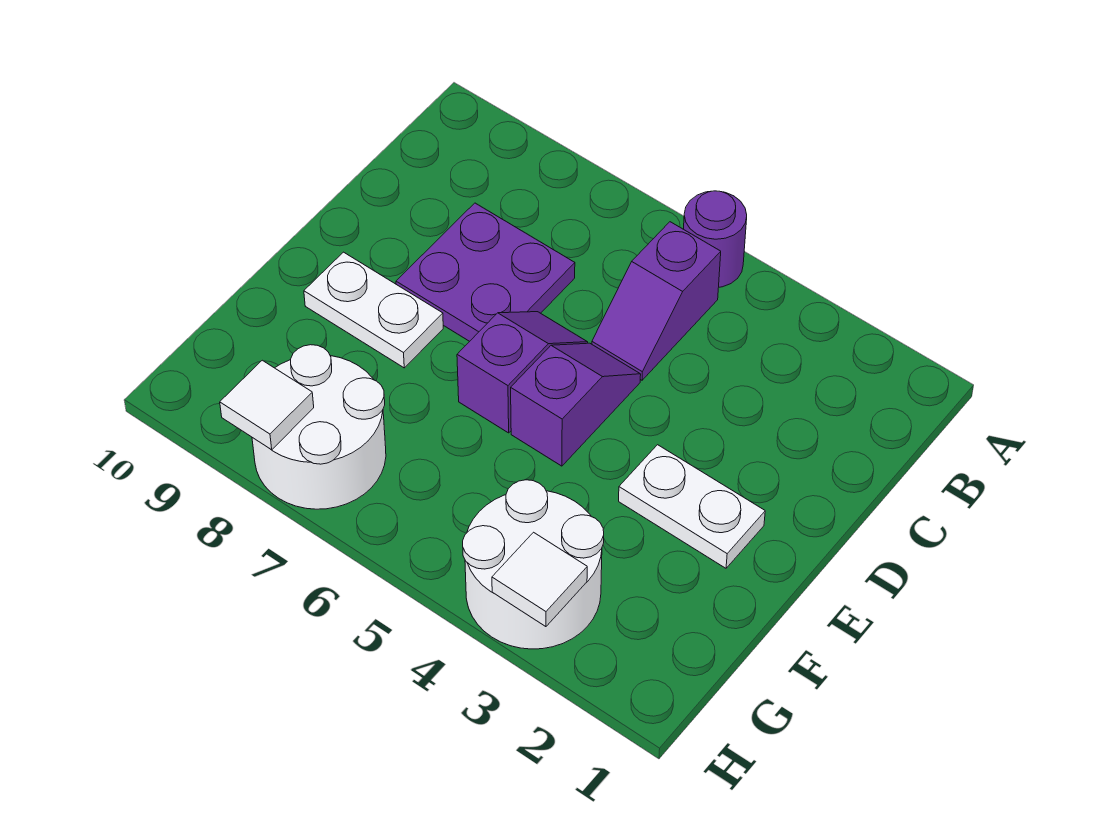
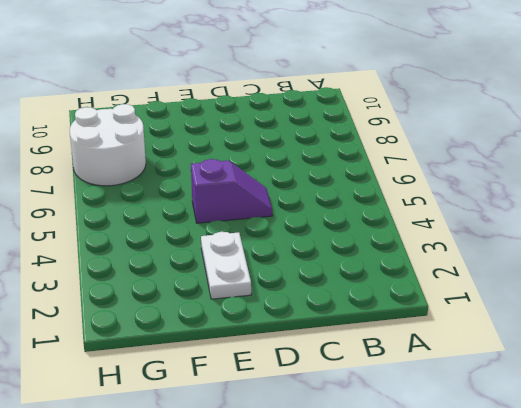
none -> purple 1x1 round brick [684,191,747,287]
none -> purple 1x2 slope [592,222,721,380]

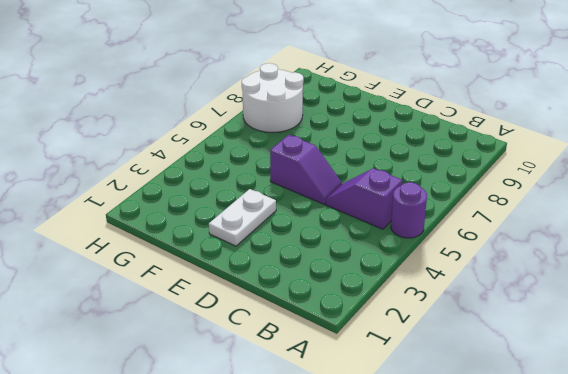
none -> purple 2x2 plate [396,203,575,341]
none -> purple 1x2 slope [457,312,588,433]

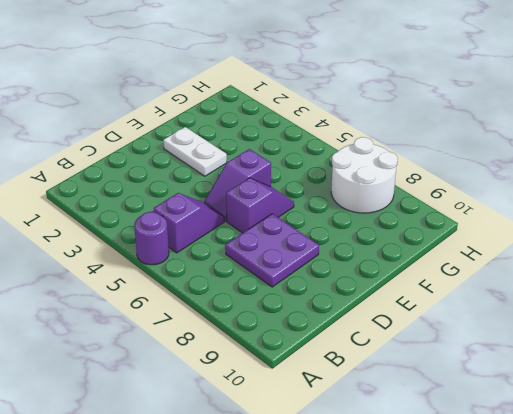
purple 1x2 slope [226,178,294,233] -> purple 1x2 slope turned to [457,312,588,433]
none -> white 1x2 plate [304,252,443,368]
none -> white 2x2 round brick [463,480,604,649]

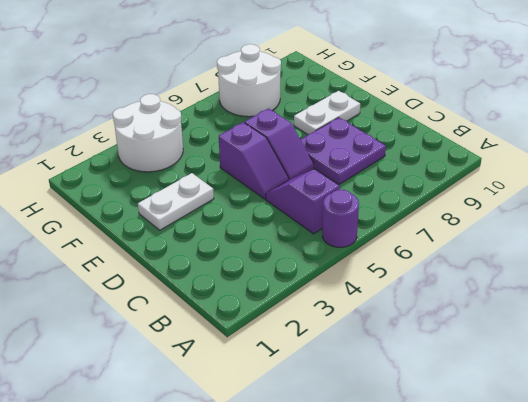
none -> white 1x1 tile [492,532,587,627]
none -> white 1x1 tile [220,360,314,450]

